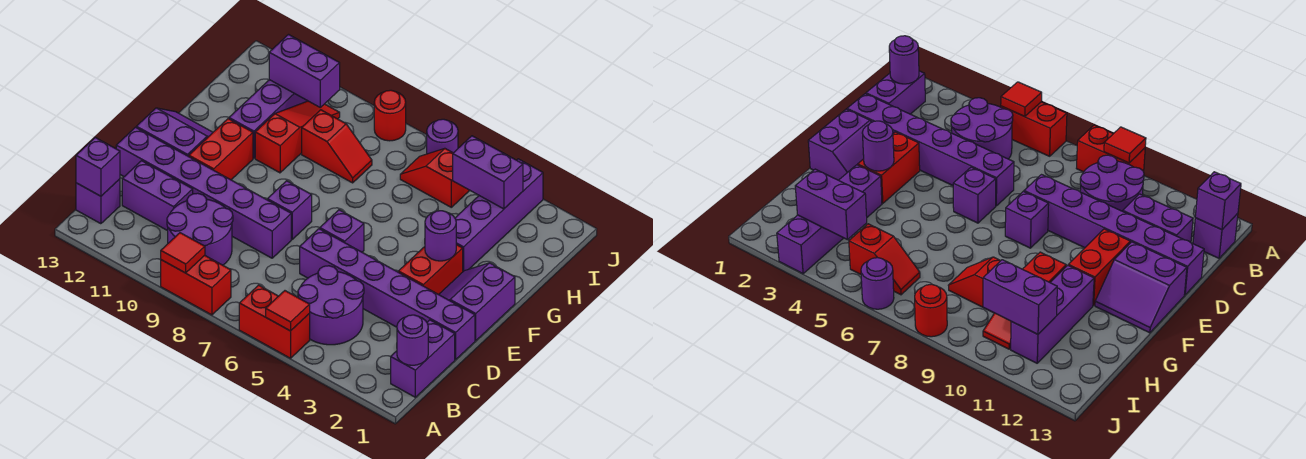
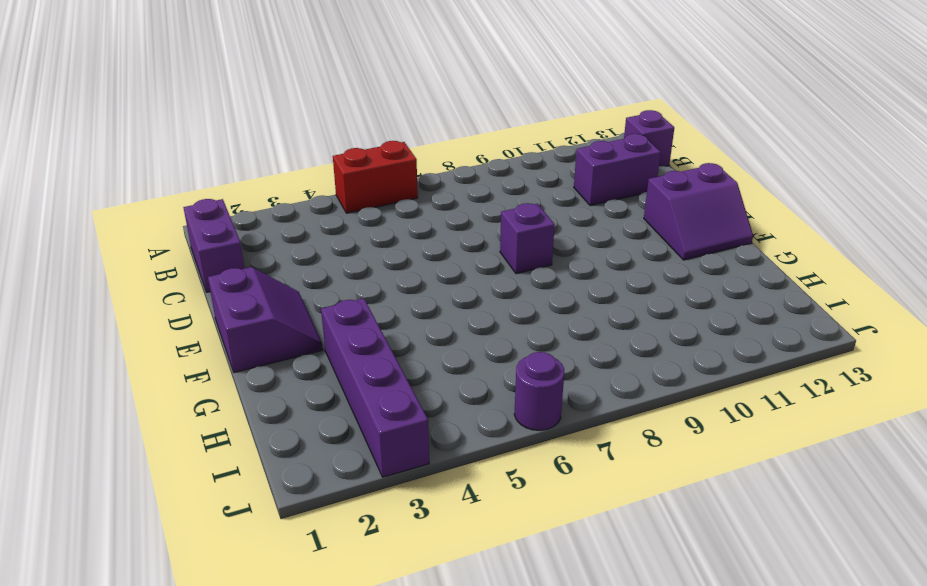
none -> red 1x2 brick [161,256,231,315]
none -> purple 2x2 round brick [298,266,364,345]
none -> purple 2x2 round brick [167,193,233,265]

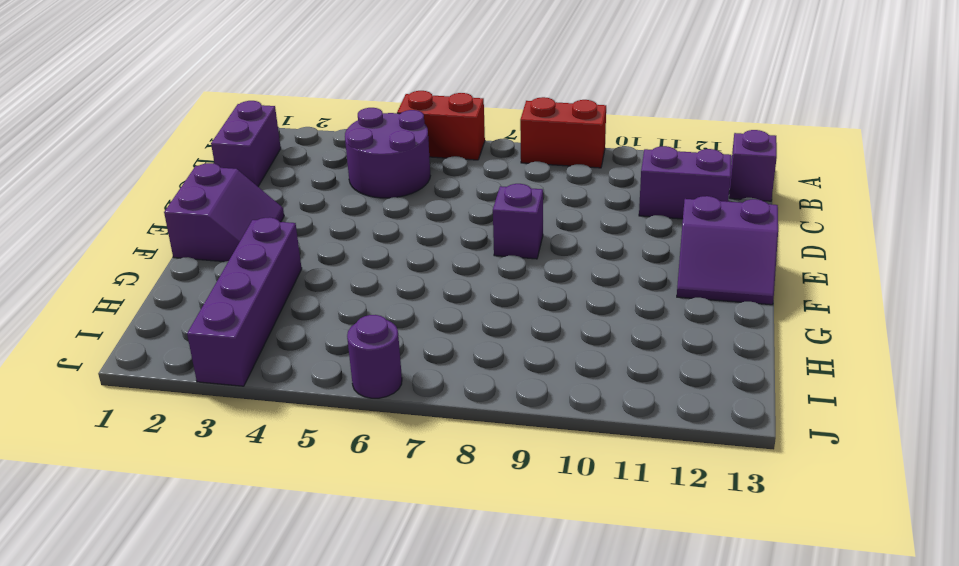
none -> purple 2x2 round brick [167,193,233,265]
none -> purple 1x6 brick [300,229,475,360]
none -> purple 1x6 brick [116,127,291,258]

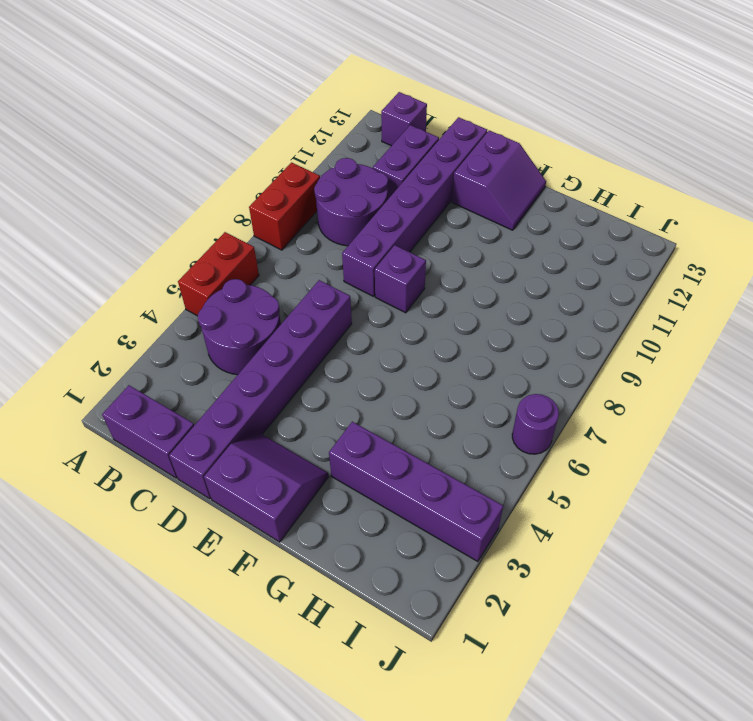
none -> red 1x2 brick [398,245,463,295]
none -> purple 1x1 brick [320,210,364,252]
none -> red 1x2 brick [189,119,253,180]

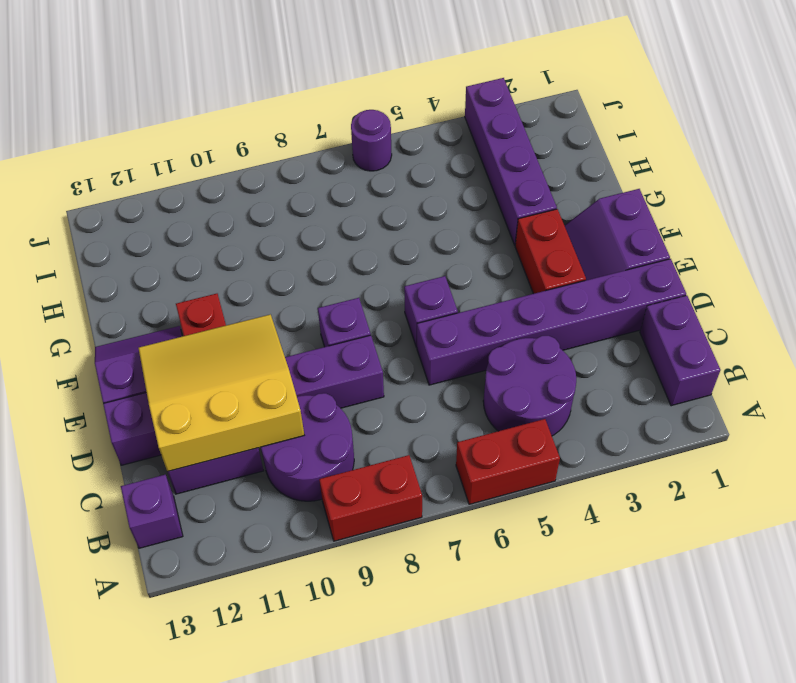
yellow 3x3 slope [139,314,304,472] -> none
none -> red 1x3 slope [255,101,340,173]
none -> purple 1x3 brick [229,80,307,158]
none -> red 1x2 slope [302,110,372,183]

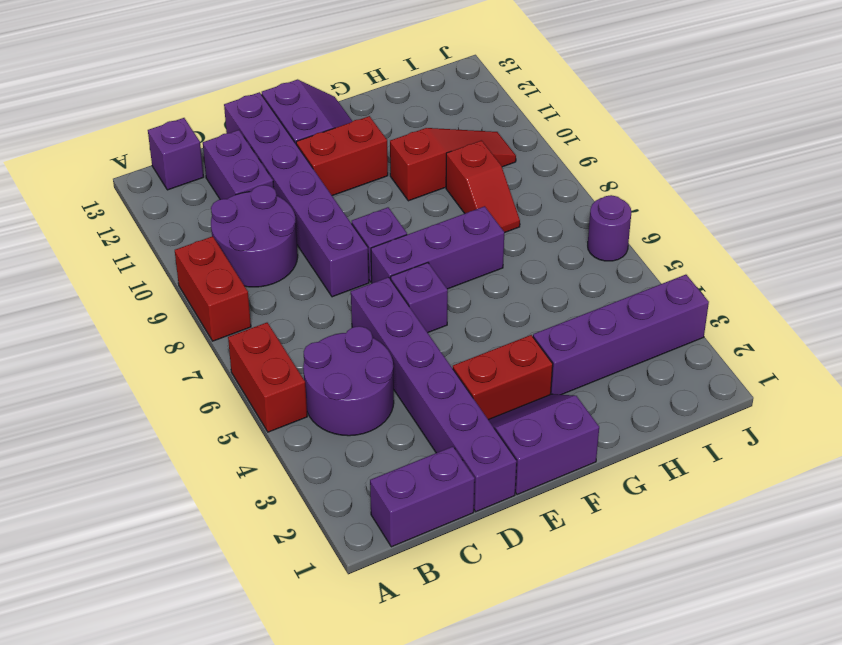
purple 1x3 brick [371,206,504,289] -> purple 1x3 brick moved to [229,80,307,158]
none -> red 1x2 slope [400,149,470,207]
none -> red 1x1 round brick [374,90,406,141]
none -> red 1x1 tile [266,291,310,331]

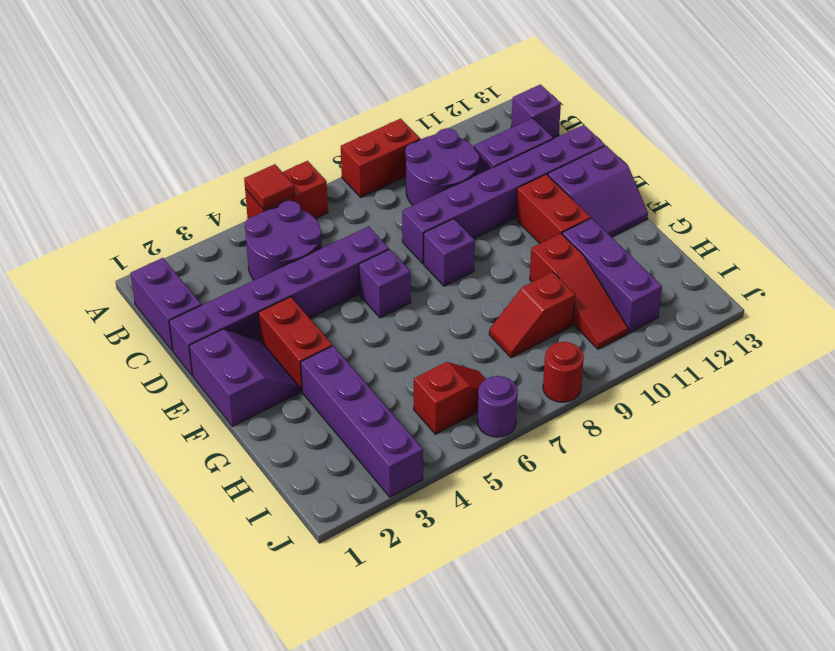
none -> red 1x1 tile [161,233,205,273]
none -> purple 1x1 round brick [397,315,428,365]
none -> purple 1x1 brick [76,138,120,196]

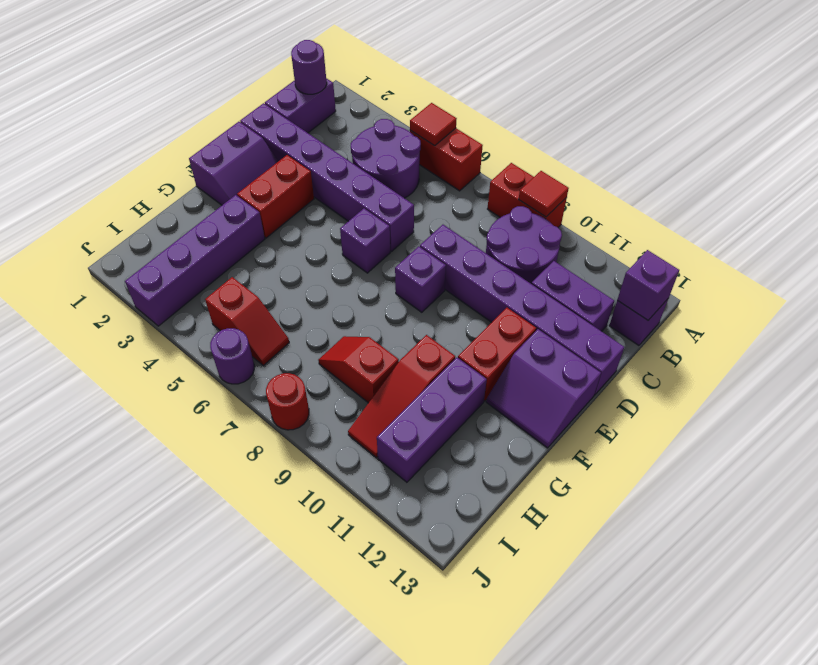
none -> purple 1x1 round brick [425,211,456,261]
none -> purple 1x2 brick [453,136,523,209]
none -> purple 1x2 brick [269,35,340,107]

